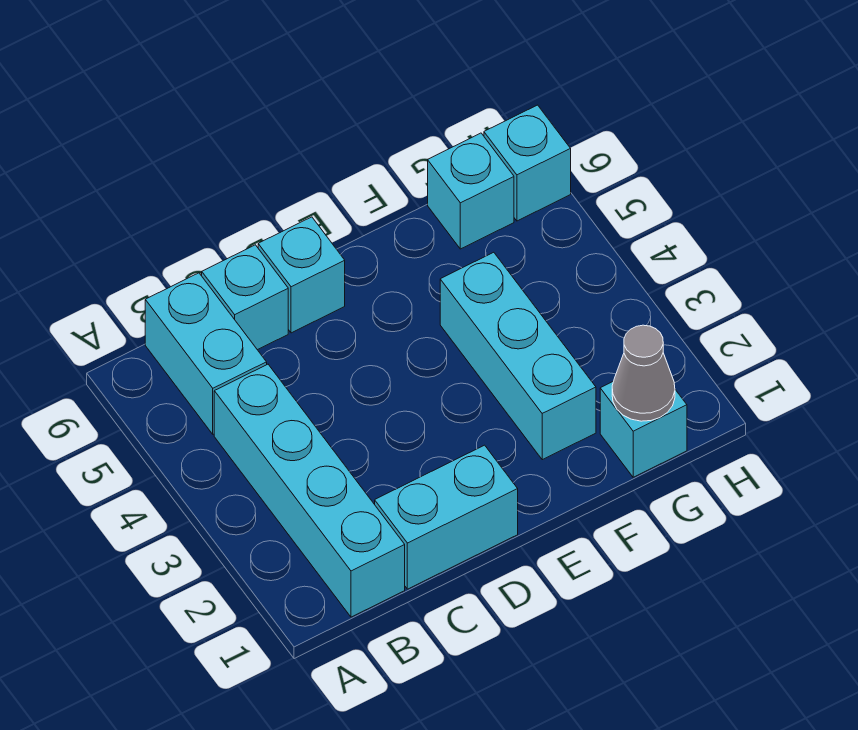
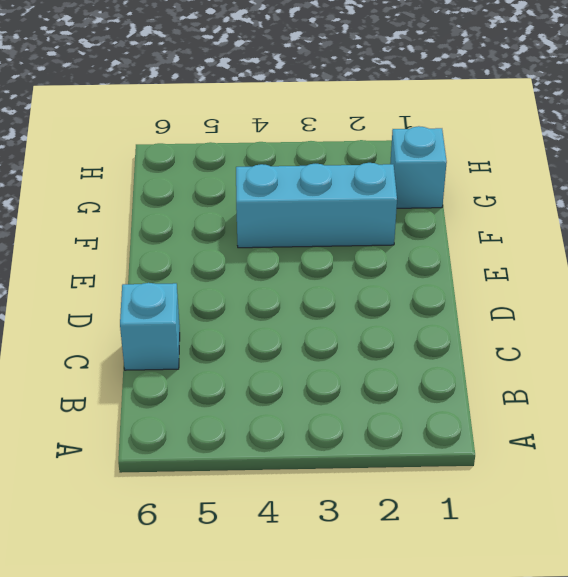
none -> cyan 1x4 brick [214,364,405,617]
none -> cyan 1x2 brick [145,273,267,434]

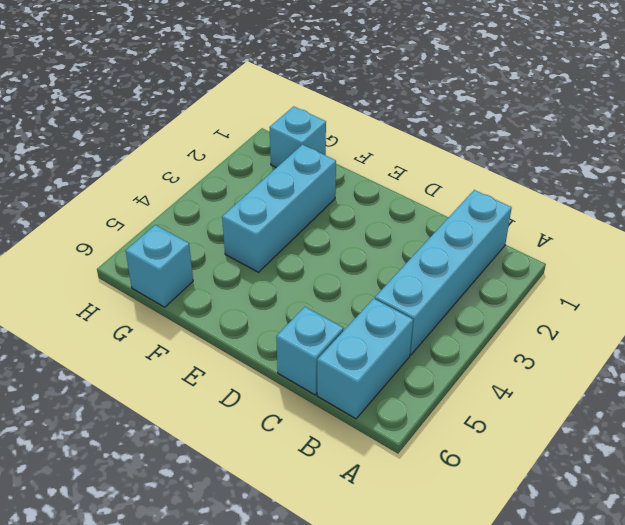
none -> cyan 1x2 brick [375,445,518,589]
none -> cyan 1x1 brick [258,217,345,333]

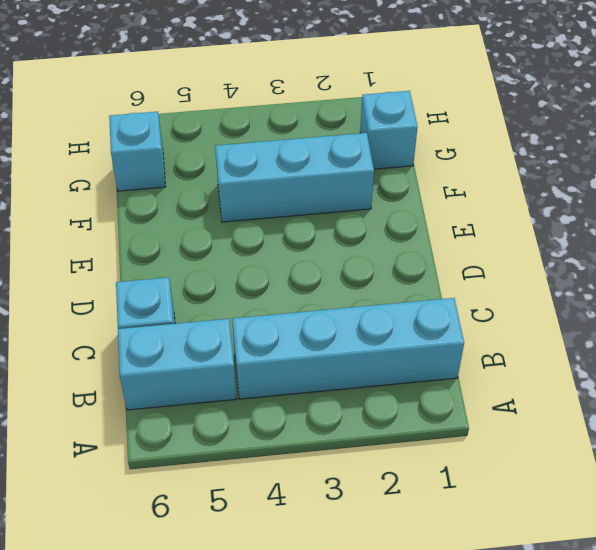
none -> cyan 1x2 brick [375,445,518,589]
none -> cyan 1x1 brick [258,217,345,333]

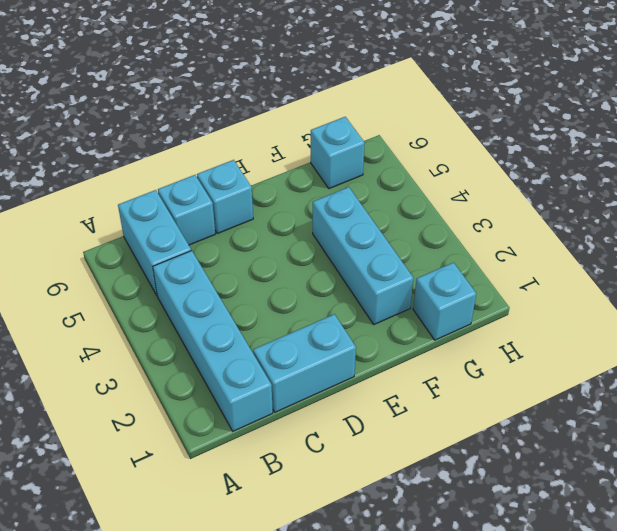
none -> cyan 1x1 brick [484,105,571,221]
none -> grey 1x1 cone [612,325,675,421]

